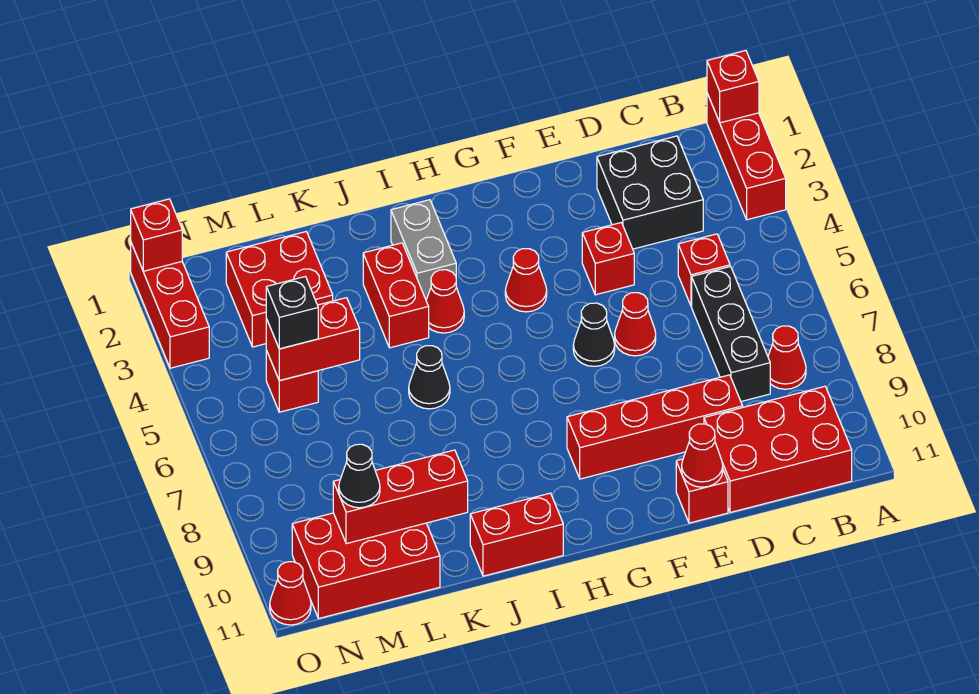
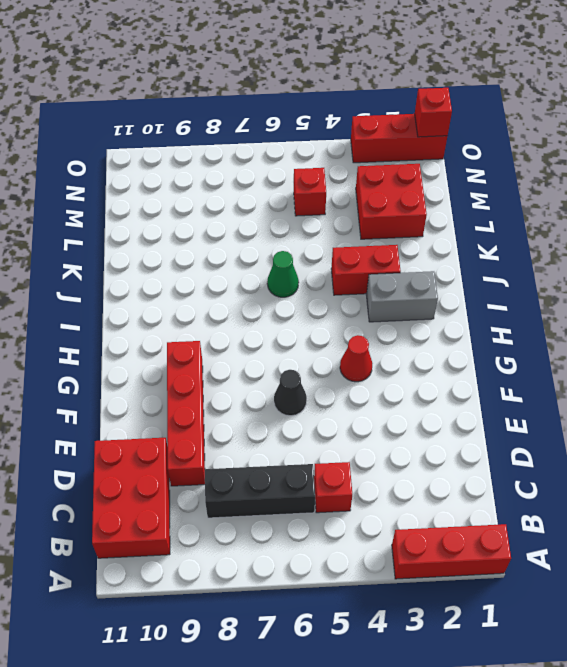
green 1x1 cone [267,251,299,297] -> black 1x1 cone [409,346,450,409]
none -> red 1x1 cone [768,326,806,389]
none -> black 2x2 brick [597,136,703,249]
none -> red 1x1 brick [582,223,634,295]

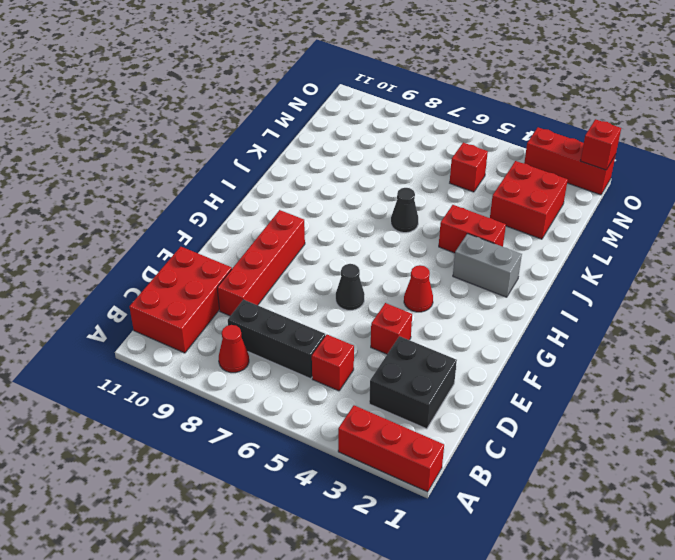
none -> red 1x1 cone [615,293,656,356]
none -> red 1x1 brick [676,459,728,523]
none -> red 1x1 cone [426,270,464,333]

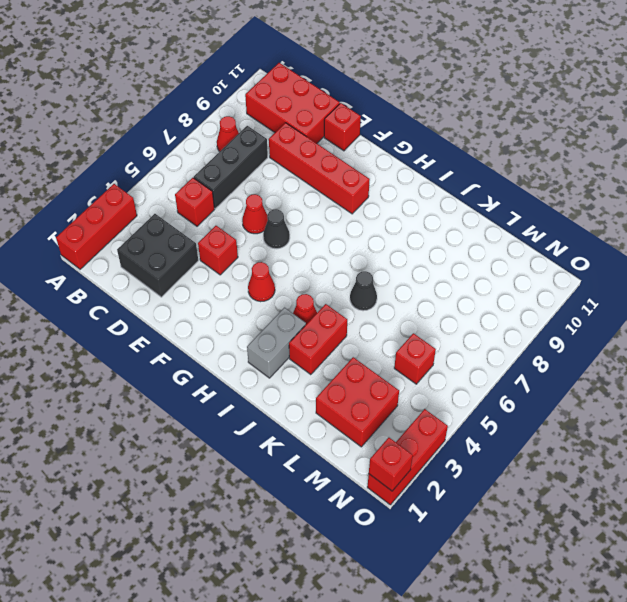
none -> red 1x2 brick [470,493,563,576]
none -> red 2x3 brick [292,513,440,619]
none -> red 1x1 cone [270,562,311,625]

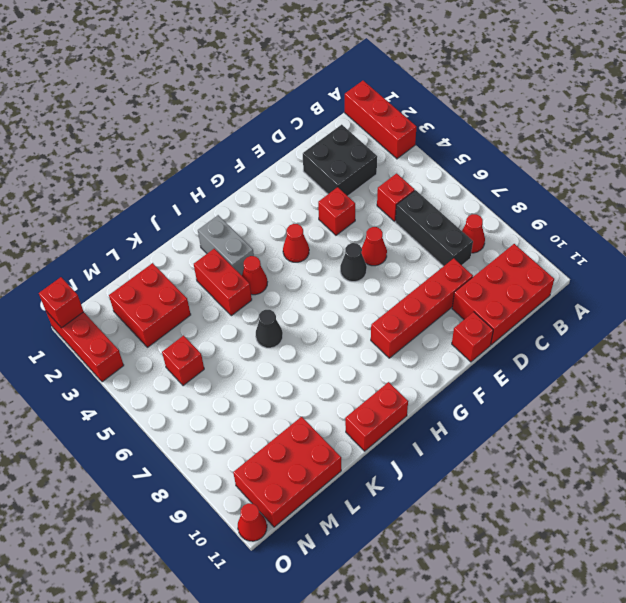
none -> red 1x1 brick [707,51,759,123]
none -> red 1x1 cone [682,424,723,487]
none -> red 1x3 brick [333,450,468,544]

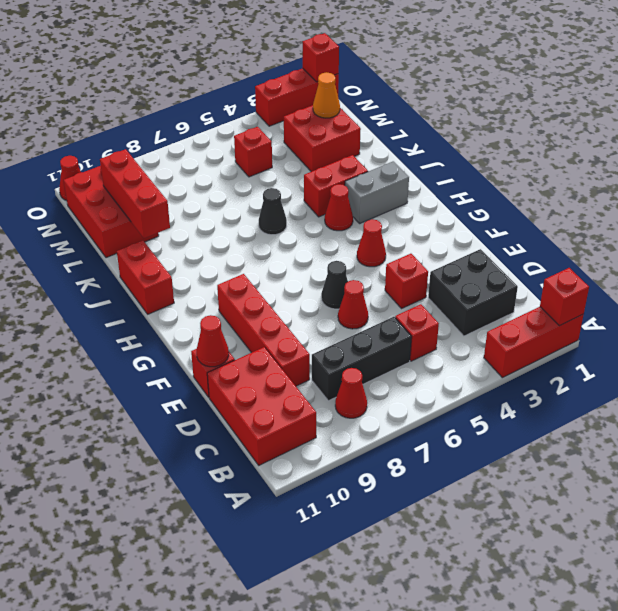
orange 1x1 cone [313,72,340,118] -> none
none -> red 1x2 brick [266,298,360,381]
none -> black 1x1 brick [266,277,318,349]
none -> black 1x1 cone [339,444,380,508]

